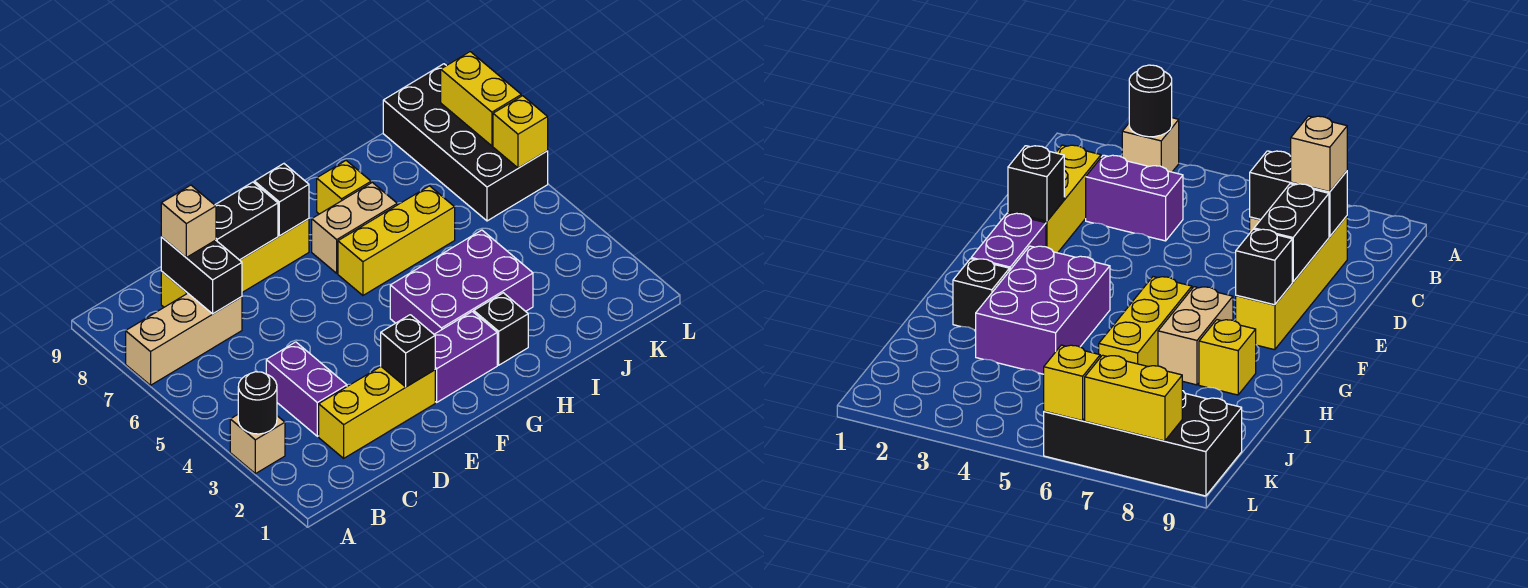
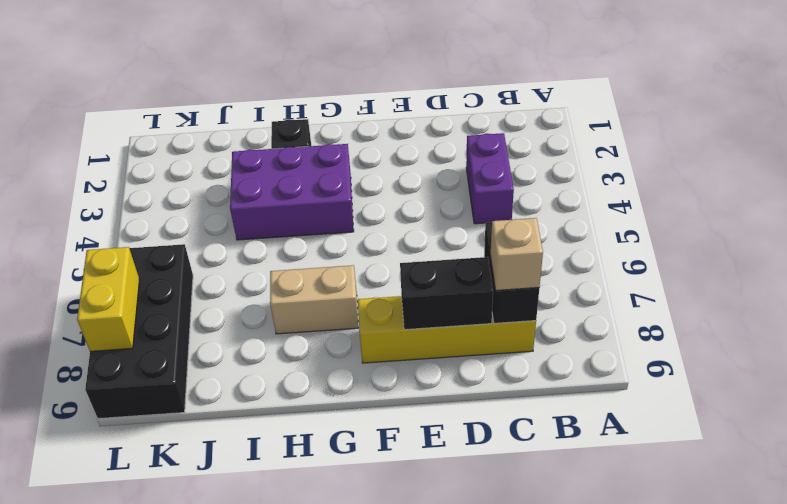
none -> tan 1x1 brick [230,415,285,474]
none -> tan 1x3 brick [126,293,242,385]
none -> yellow 1x3 brick [319,367,435,458]

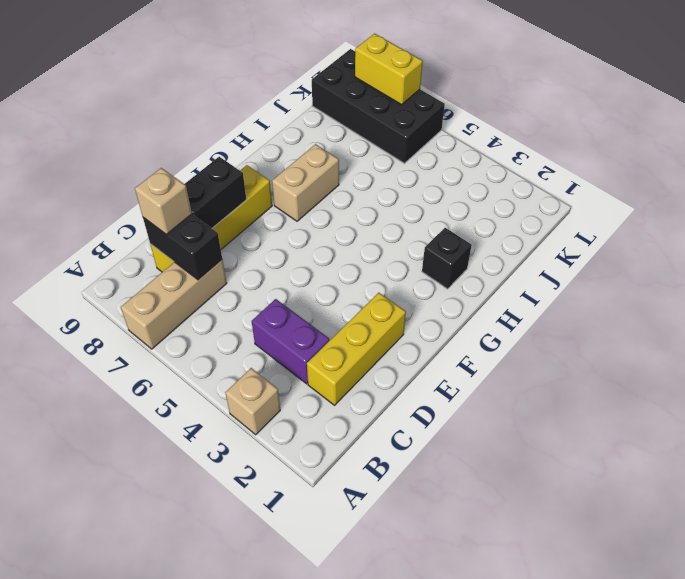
none -> purple 1x2 brick [434,312,497,402]
none -> purple 2x3 brick [390,230,533,334]
none -> yellow 1x3 brick [338,186,455,295]

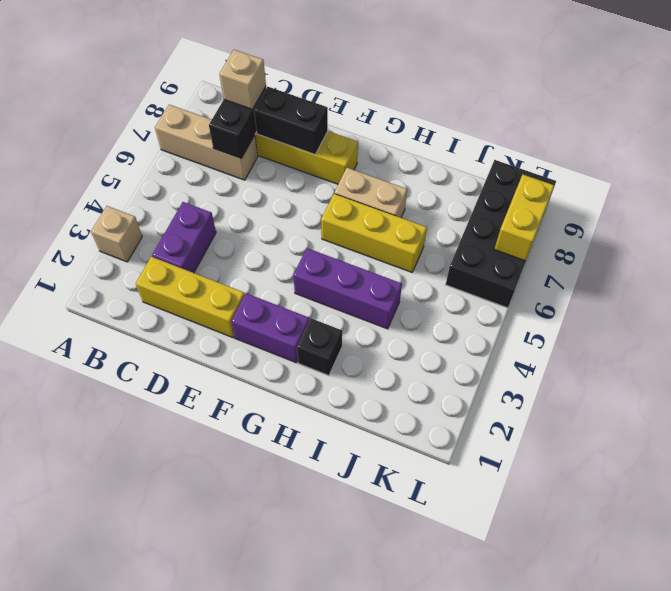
purple 1x3 brick [293,248,402,329] -> purple 2x3 brick [390,230,533,334]
none -> yellow 1x1 brick [317,161,371,214]
none -> black 1x1 round brick [238,372,277,434]
none -> black 1x1 brick [381,315,435,387]

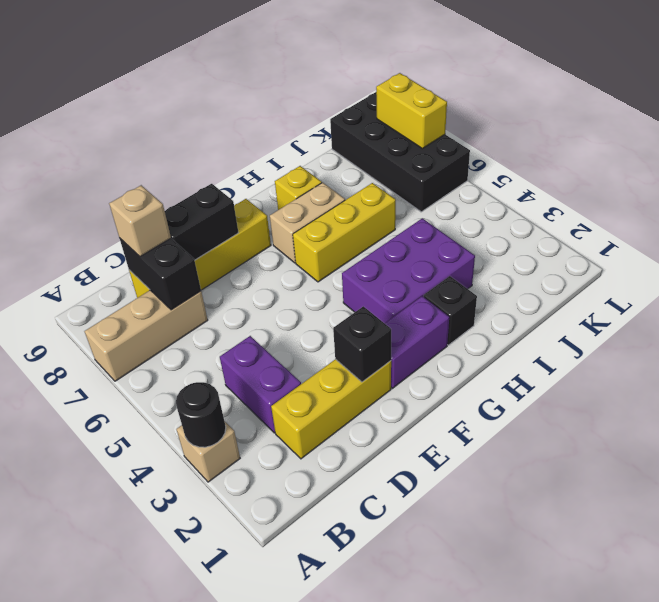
none -> black 1x1 brick [254,164,309,236]
none -> yellow 1x1 brick [493,96,548,168]

